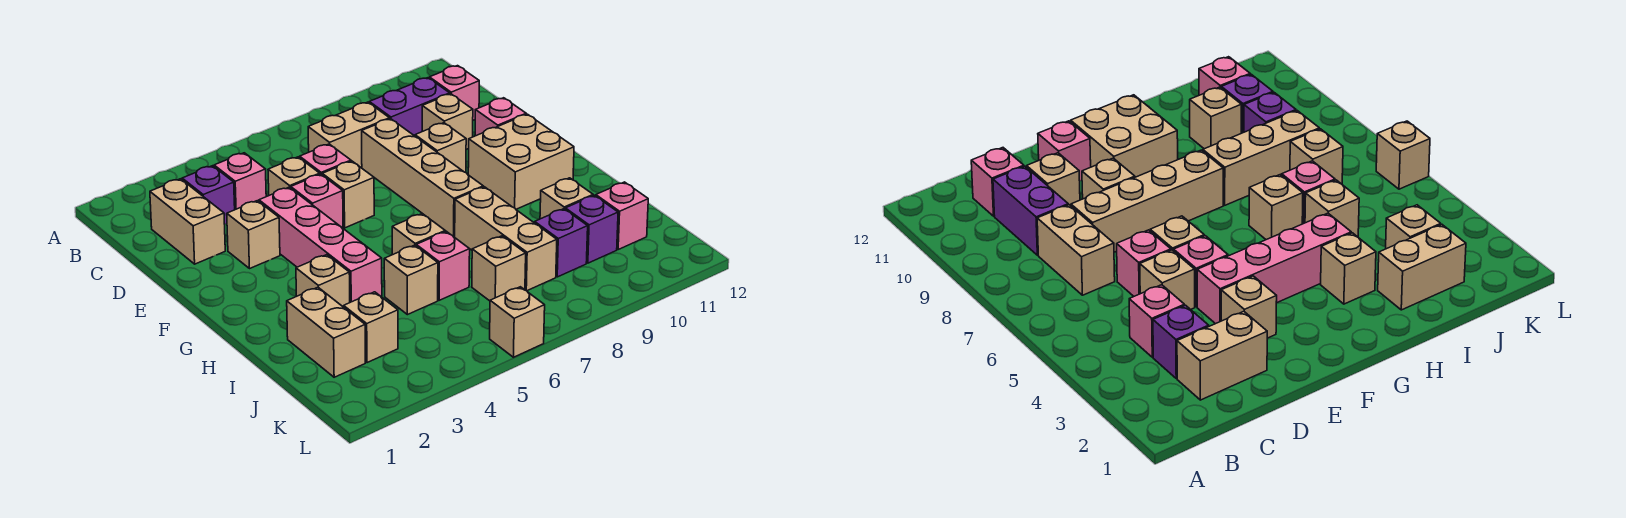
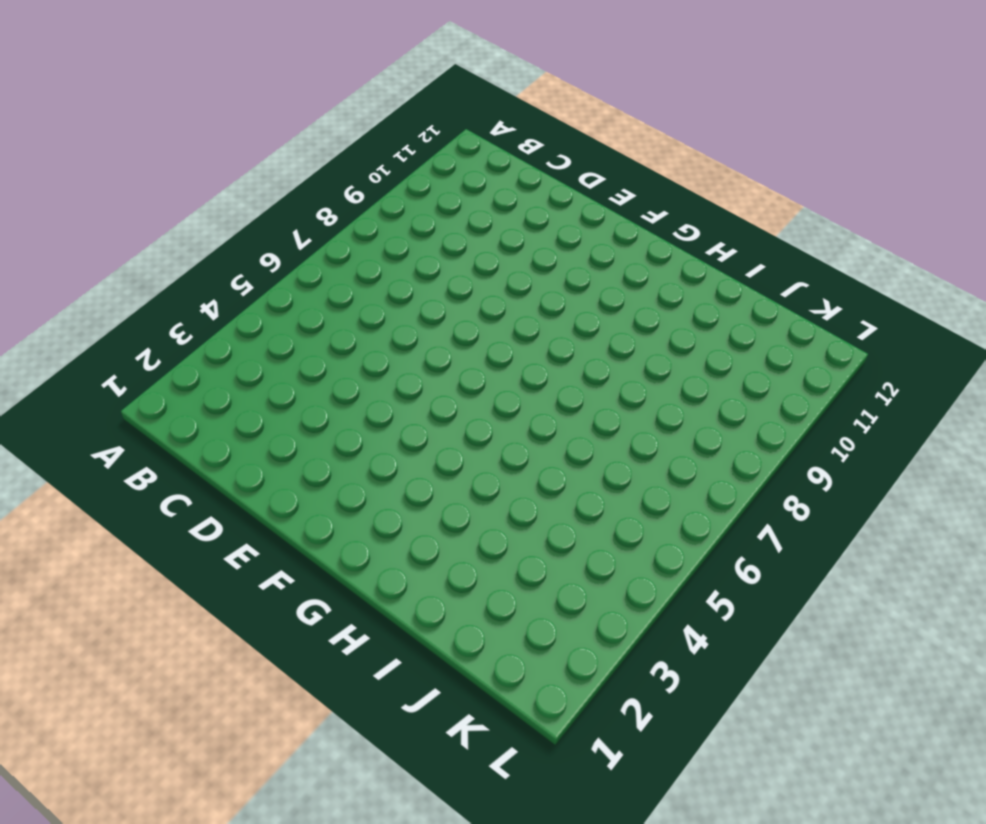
none -> tan 1x2 brick [150,179,225,264]
none -> purple 1x1 brick [182,166,235,224]
none -> pink 1x1 brick [214,153,266,210]
none -> tan 1x2 brick [308,102,390,167]

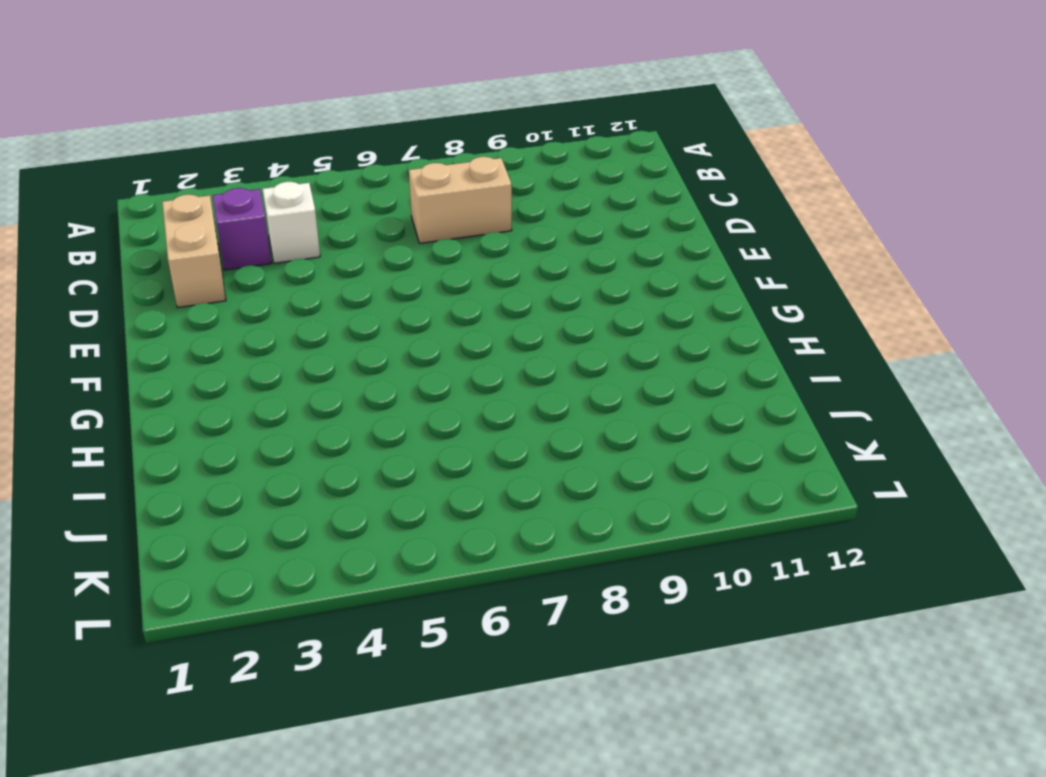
white 1x1 brick [262,182,320,263] -> pink 1x1 brick [214,153,266,210]
none -> purple 1x2 brick [369,78,450,136]
none -> pink 1x1 brick [429,66,479,120]
none -> tan 1x1 brick [268,157,320,195]
none -> pink 1x1 brick [300,144,351,175]

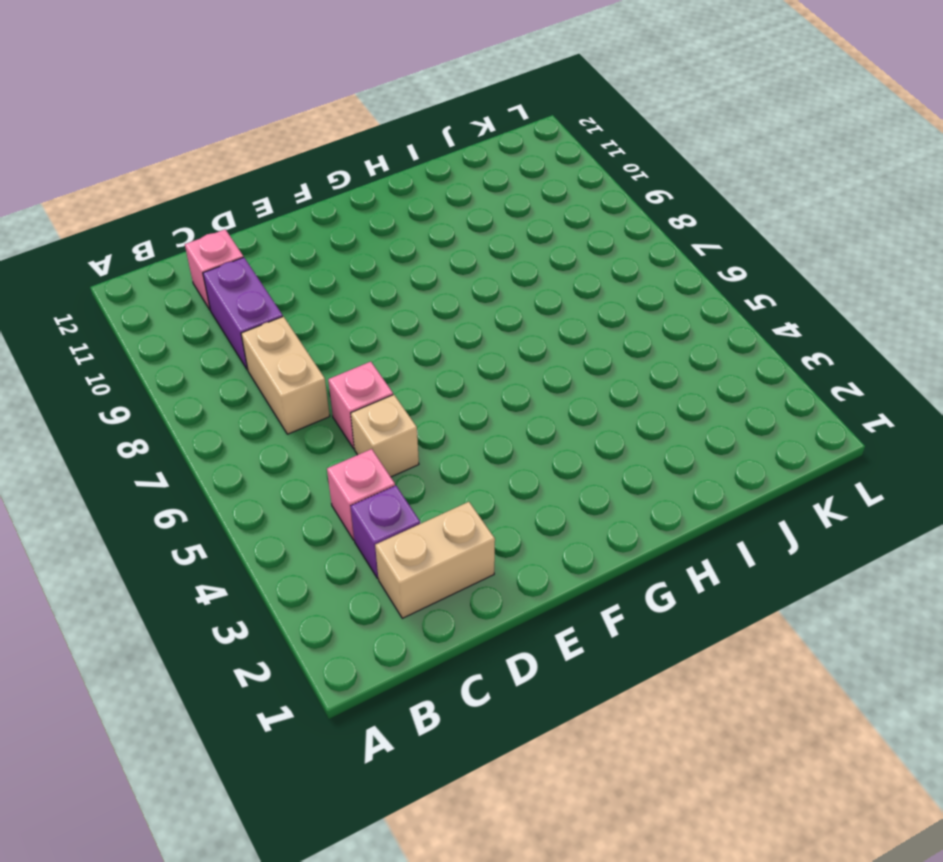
none -> tan 1x4 brick [362,119,483,237]
none -> tan 1x1 brick [422,94,473,150]
none -> tan 1x1 brick [227,201,280,268]
none -> pink 1x4 brick [259,187,382,302]

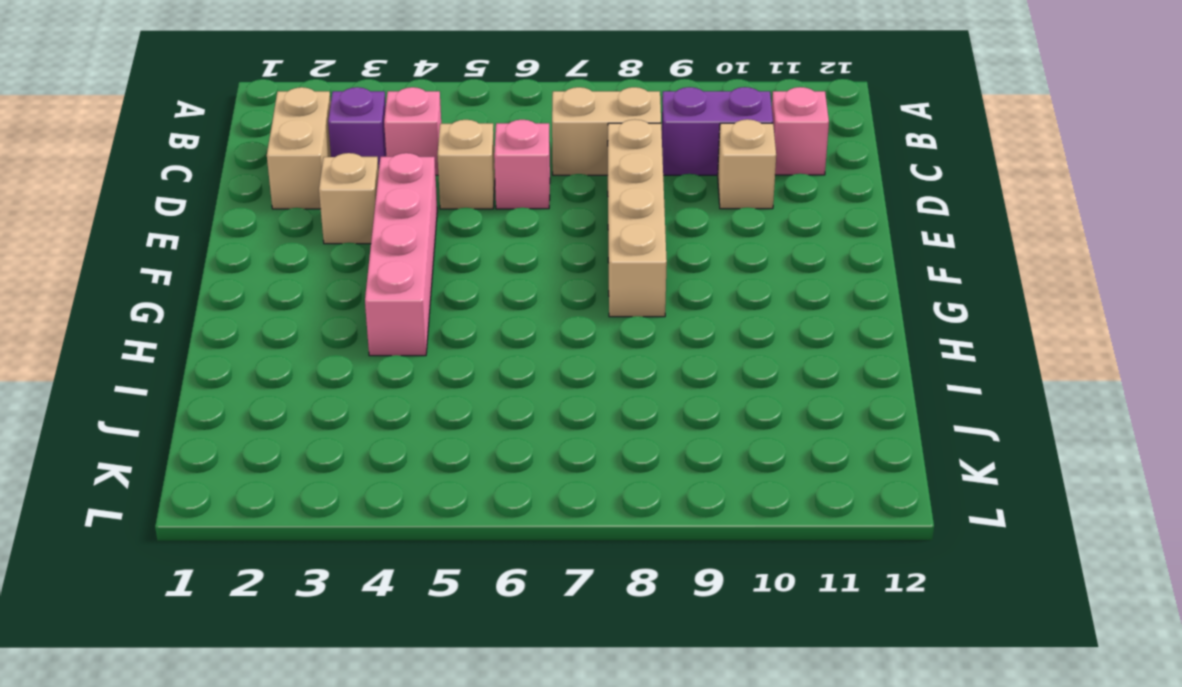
none -> pink 1x1 brick [291,174,343,228]
none -> tan 1x1 brick [322,161,374,228]
none -> tan 1x1 brick [415,123,466,173]
none -> pink 1x1 brick [475,98,526,136]

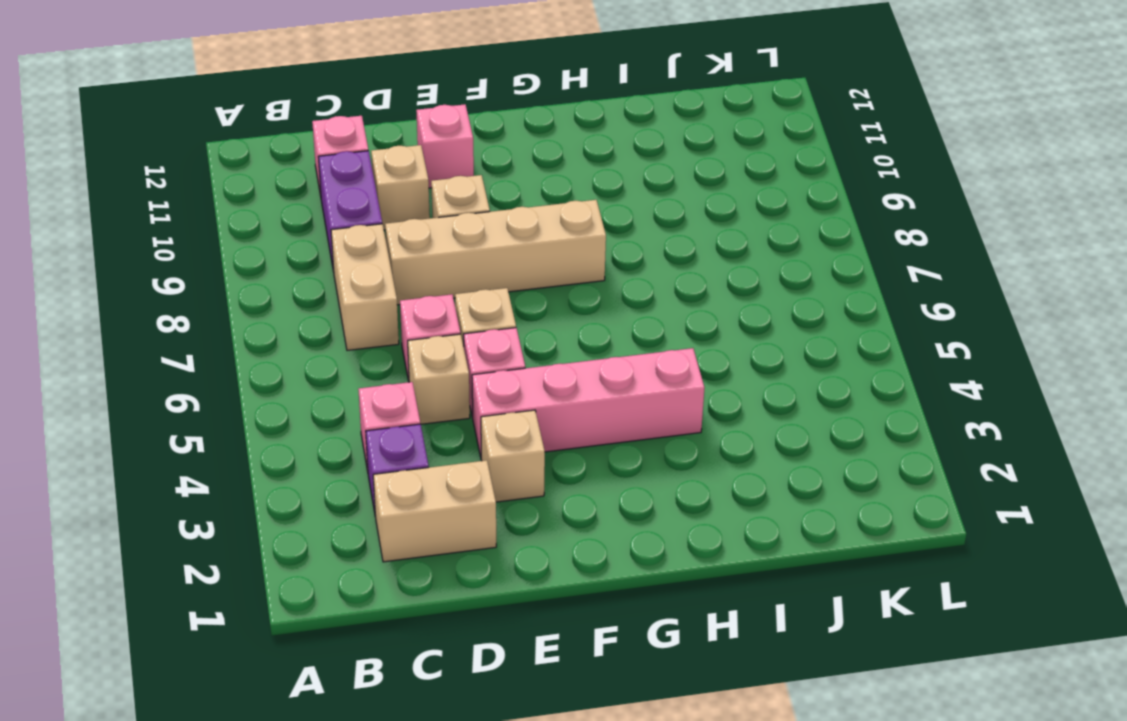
none -> tan 2x2 brick [468,114,574,209]
none -> tan 1x1 brick [296,255,350,307]
none -> tan 1x1 brick [392,214,445,255]
none -> tan 1x3 brick [455,187,557,291]

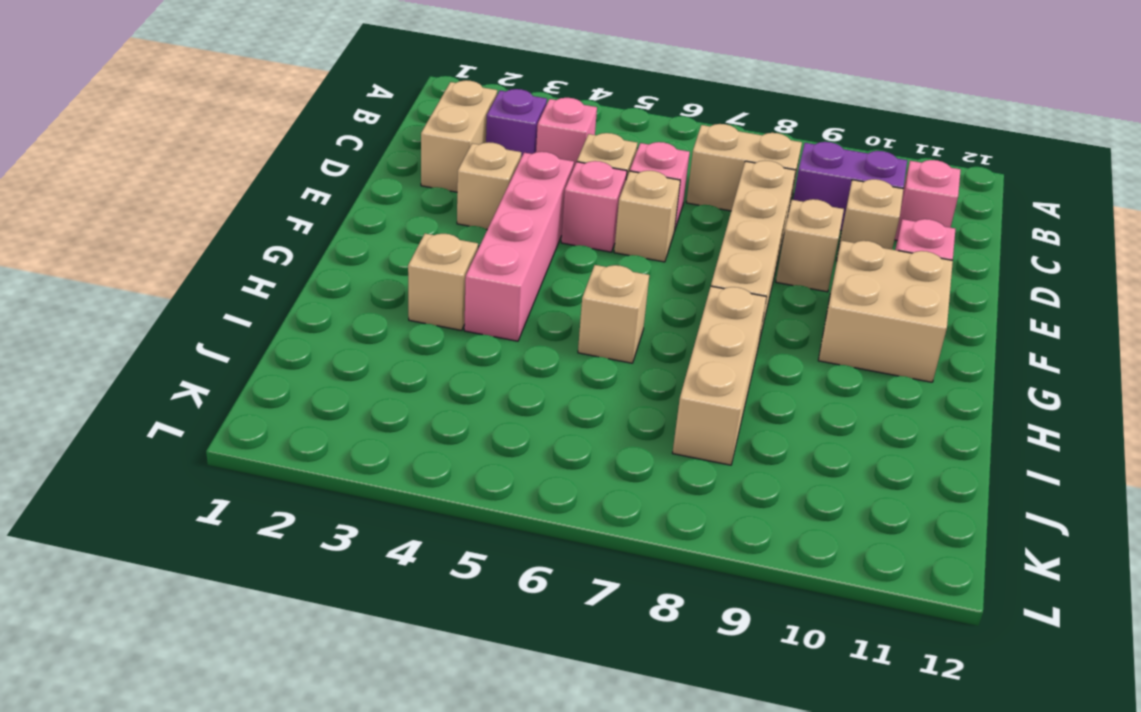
none -> tan 1x2 brick [287,287,365,377]
none -> tan 1x1 brick [384,245,438,315]
none -> pink 1x1 brick [416,231,470,300]
none -> tan 1x1 brick [540,178,593,219]

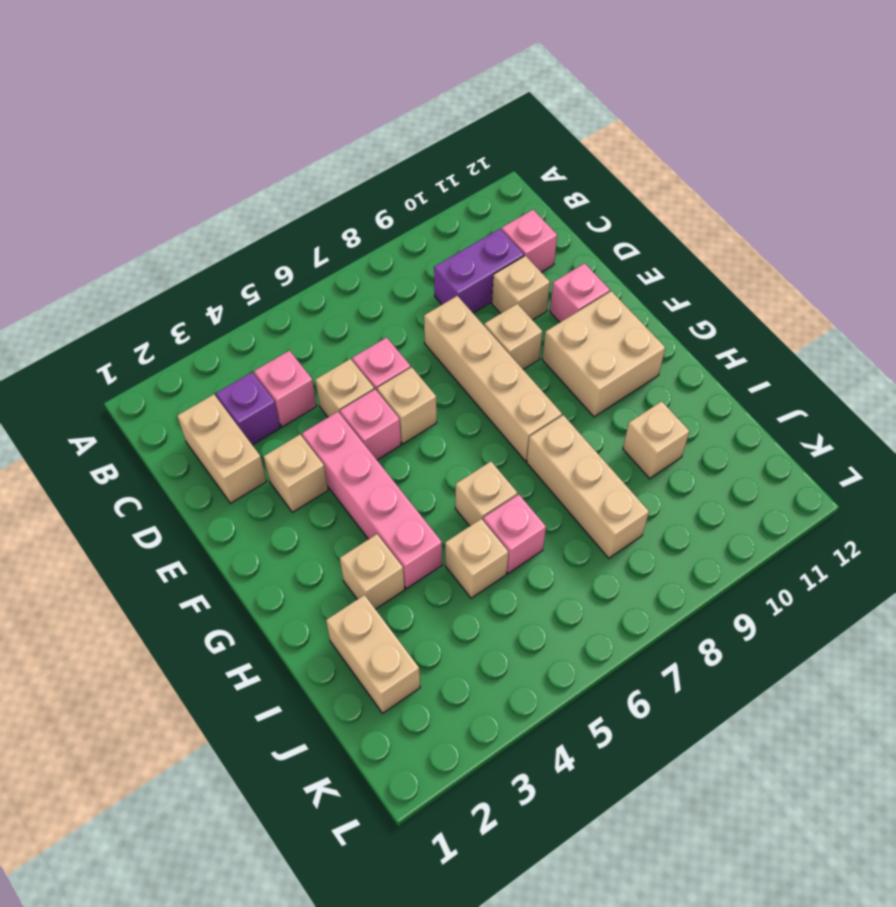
none -> tan 1x2 brick [308,102,390,167]
none -> tan 1x1 brick [344,292,398,363]
none -> tan 1x1 brick [472,236,526,301]
none -> purple 1x1 brick [535,209,588,277]

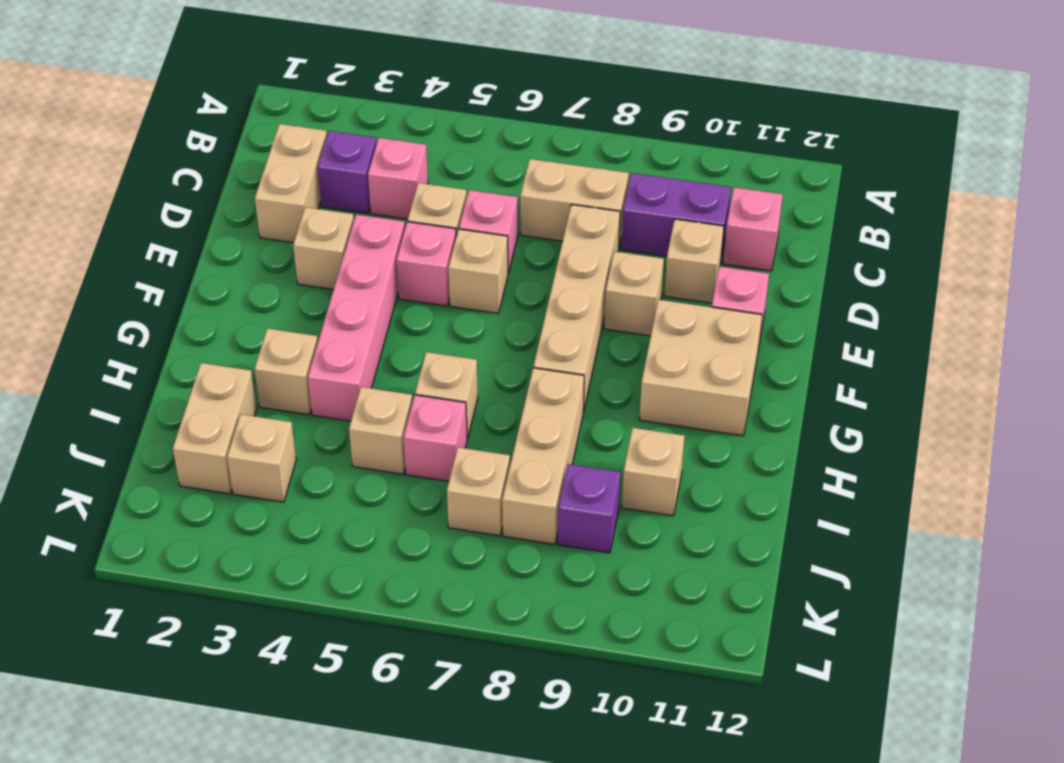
none -> purple 1x1 brick [565,195,618,263]
none -> pink 1x1 brick [596,182,648,249]
none -> tan 1x1 brick [490,287,545,357]

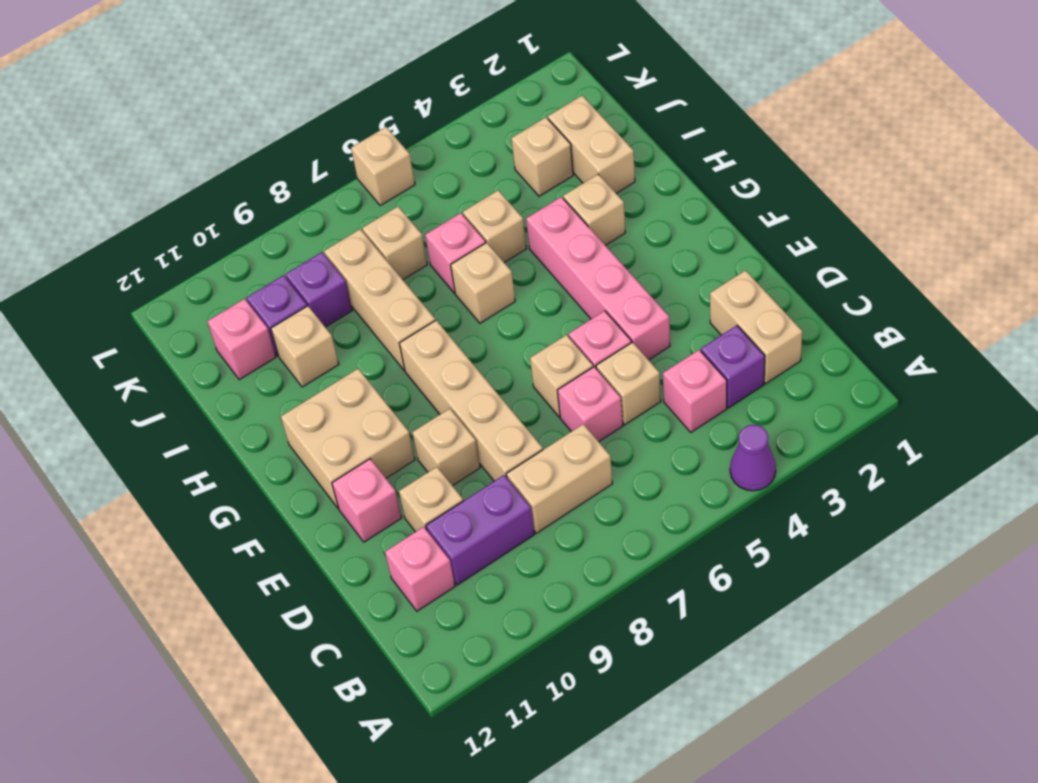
purple 1x1 cone [730,425,776,491] -> none
none -> tan 1x1 brick [227,201,280,268]

